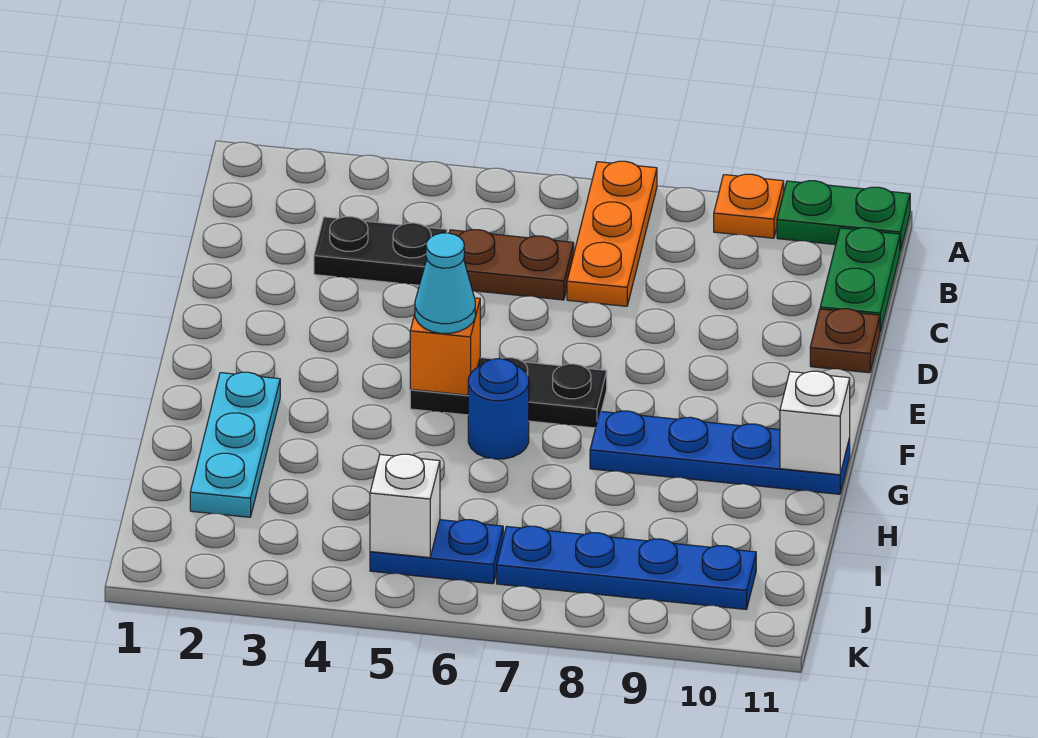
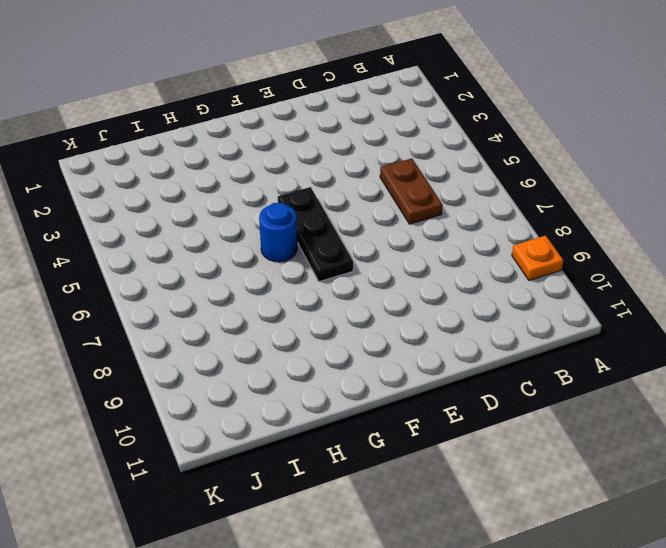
none -> orange 1x3 plate [567,161,657,306]
none -> green 1x2 plate [777,181,910,251]
none -> green 1x2 plate [820,228,900,332]

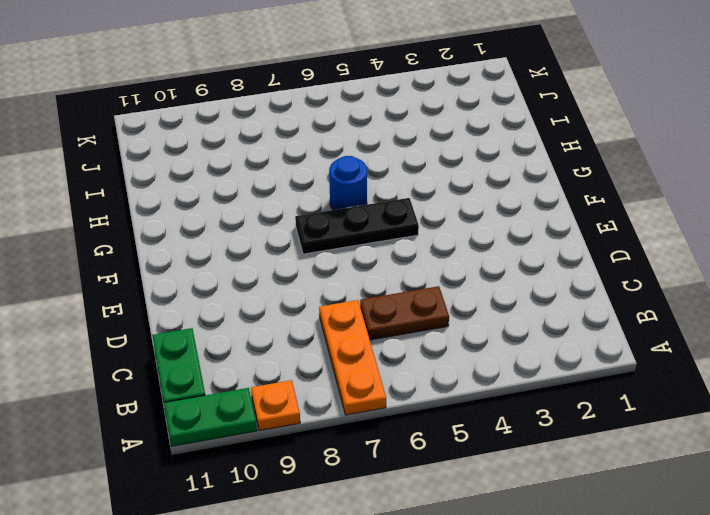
none -> black 1x2 plate [314,217,447,285]
none -> brown 1x1 plate [810,309,880,373]
none -> cyan 1x3 plate [190,372,280,517]

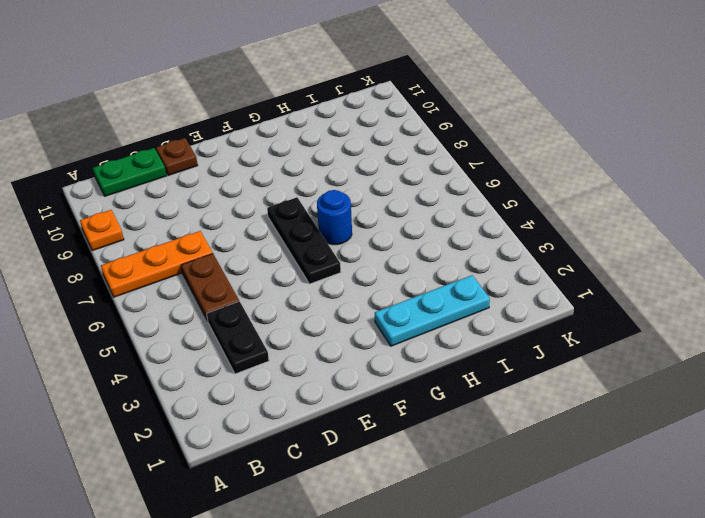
none -> green 1x2 plate [777,181,910,251]
none -> blue 1x4 plate [590,411,850,494]
none -> blue 1x2 plate [370,520,503,584]

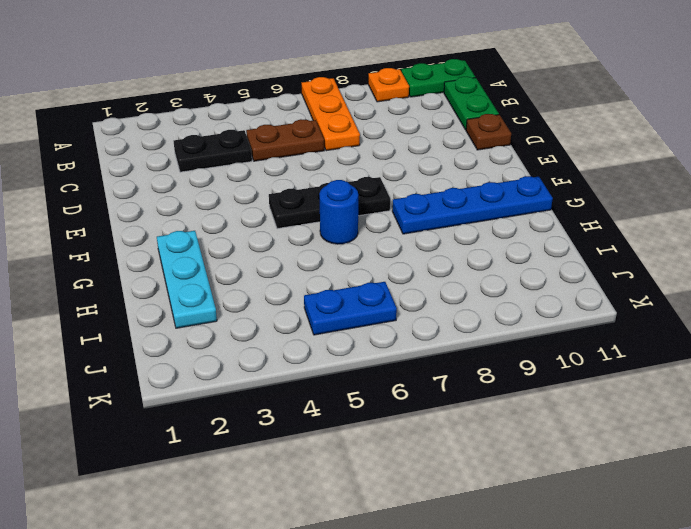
none -> blue 1x4 plate [497,526,756,610]
none -> orange 1x1 brick [410,298,480,395]
none -> white 1x1 brick [780,371,850,475]

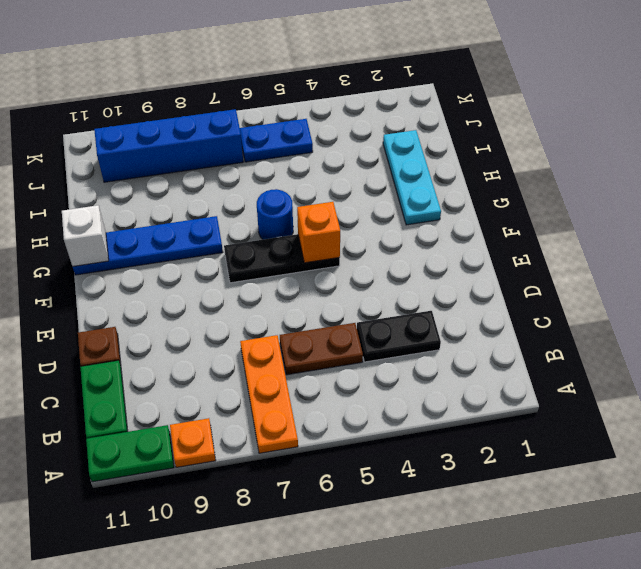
blue 1x4 brick [94,109,243,182] -> blue 1x4 plate [497,526,756,610]
none -> white 1x1 brick [370,454,440,558]
none -> cyan 1x1 cone [415,233,475,333]

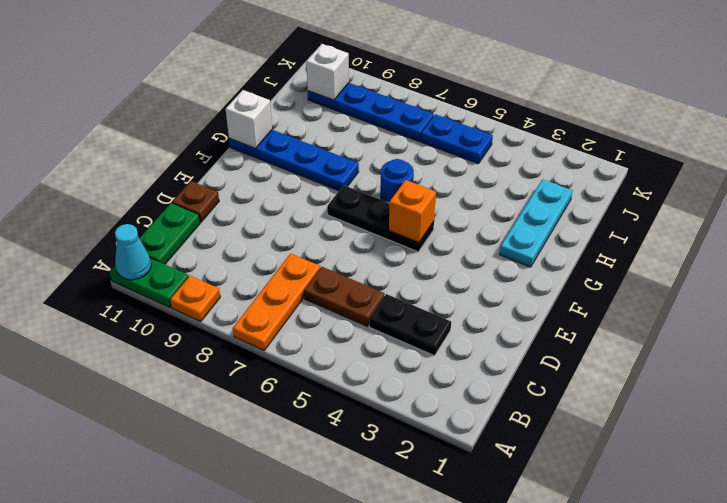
cyan 1x1 cone [115,224,151,280] -> cyan 1x1 cone moved to [415,233,475,333]
white 1x1 brick [306,44,349,100] -> white 1x1 brick moved to [370,454,440,558]

